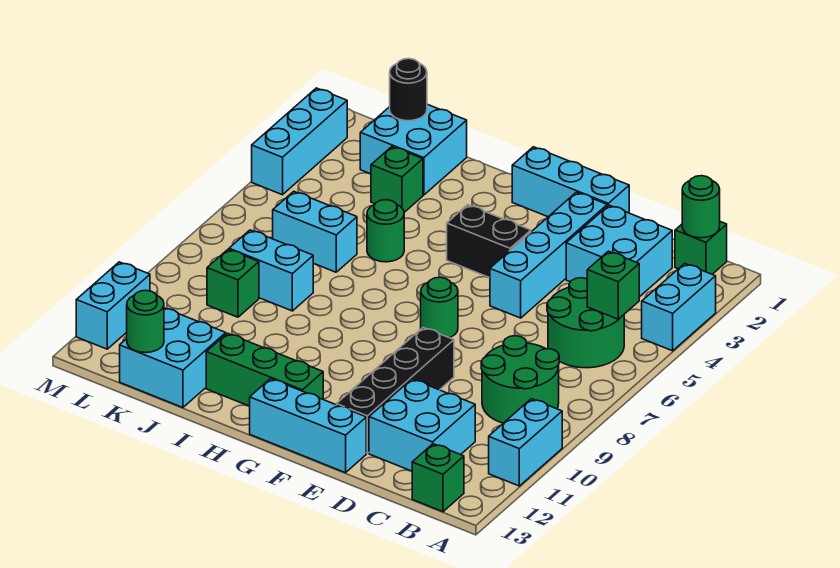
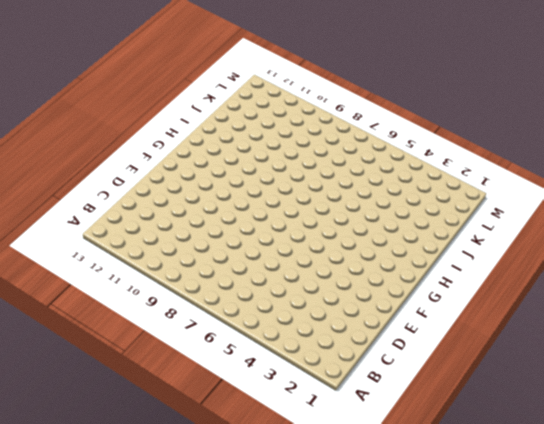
none -> cyan 1x2 brick [642,264,716,351]
none -> cyan 1x2 brick [489,399,562,486]
none -> green 1x1 brick [675,222,727,274]

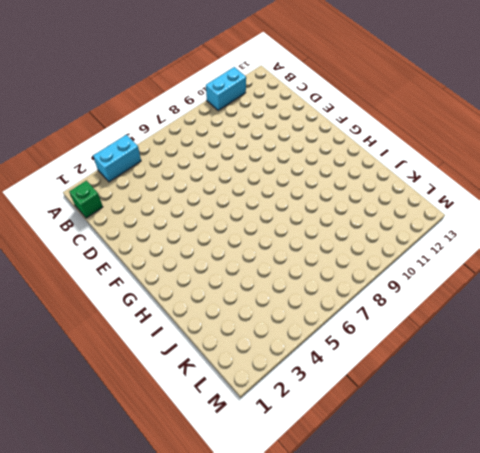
none -> green 2x2 round brick [547,278,624,368]
none -> green 2x2 round brick [481,336,559,423]
none -> green 1x1 brick [412,444,464,512]

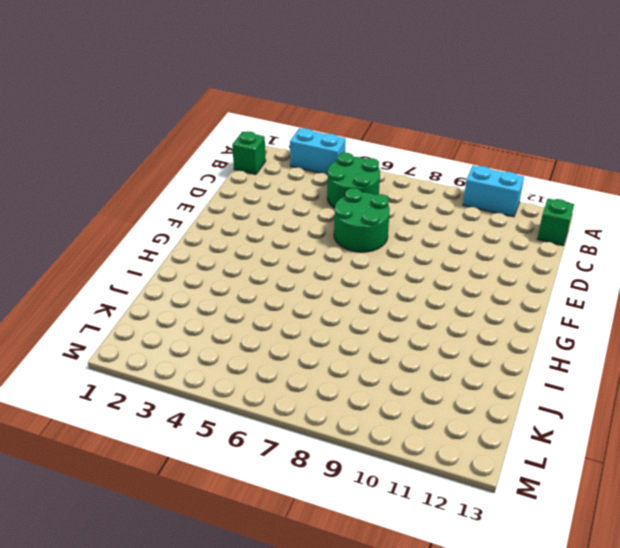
green 2x2 round brick [334,188,390,252] -> green 2x2 round brick moved to [481,336,559,423]
none -> cyan 2x2 brick [566,205,672,297]
none -> cyan 2x2 brick [369,379,475,471]
none -> cyan 1x3 brick [512,147,629,217]

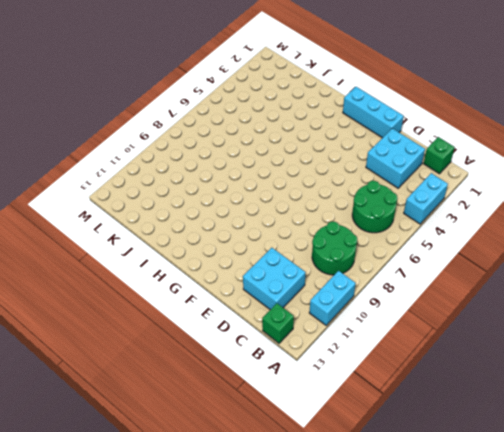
none -> cyan 1x4 brick [490,192,607,318]
none -> black 1x4 brick [337,327,454,453]
none -> cyan 1x3 brick [250,379,366,473]

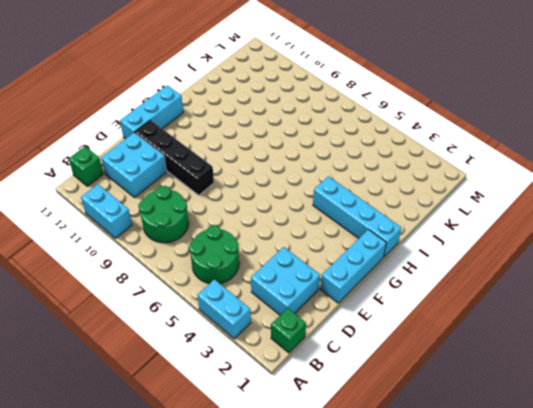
cyan 1x4 brick [313,176,401,257] -> cyan 1x4 brick moved to [490,192,607,318]
none -> black 1x2 brick [447,205,531,278]
none -> green 1x1 round brick [421,277,458,338]
none -> green 1x3 brick [206,333,323,406]

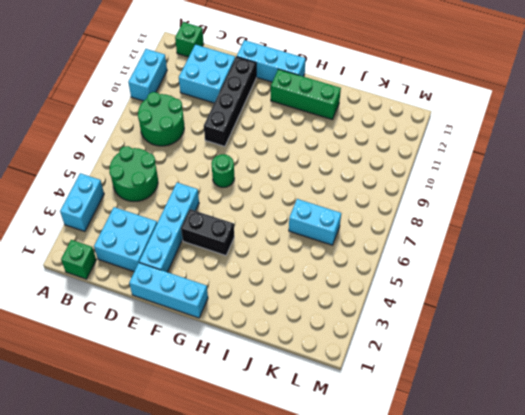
none -> green 1x1 round brick [367,200,404,262]
none -> cyan 2x2 brick [360,104,467,195]
none -> green 1x1 brick [371,147,423,212]

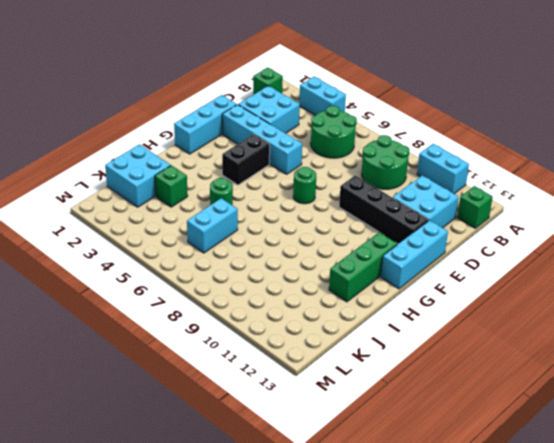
none -> cyan 1x2 brick [229,230,313,311]
none -> cyan 2x2 brick [120,308,226,408]
none -> green 1x1 brick [207,249,259,317]

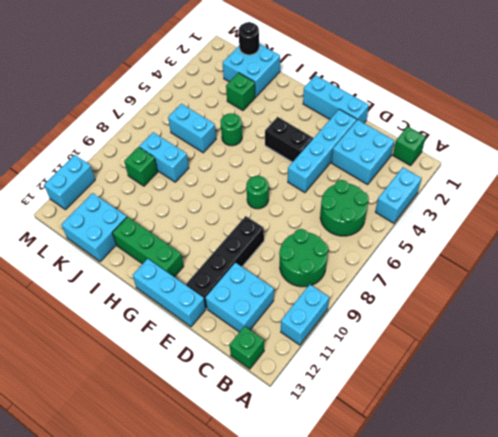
none -> cyan 1x3 brick [252,88,347,195]
none -> green 1x1 round brick [682,176,720,238]
none -> green 1x1 brick [587,251,639,319]

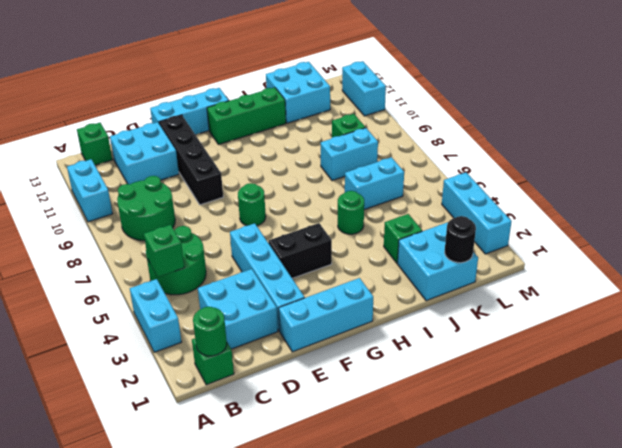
none -> green 1x1 round brick [127,290,164,353]

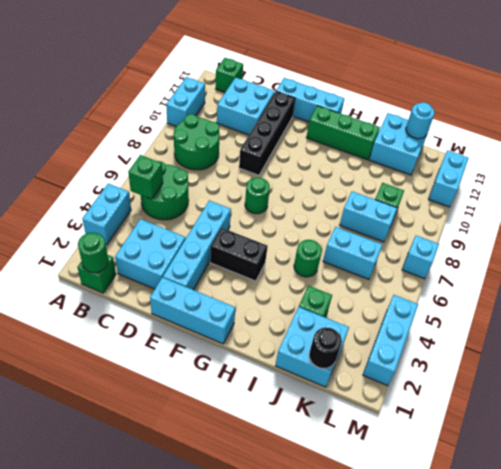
cyan 1x1 round brick [406,103,435,139] -> green 1x1 round brick [127,290,164,353]
cyan 1x1 brick [402,236,439,279] -> none

